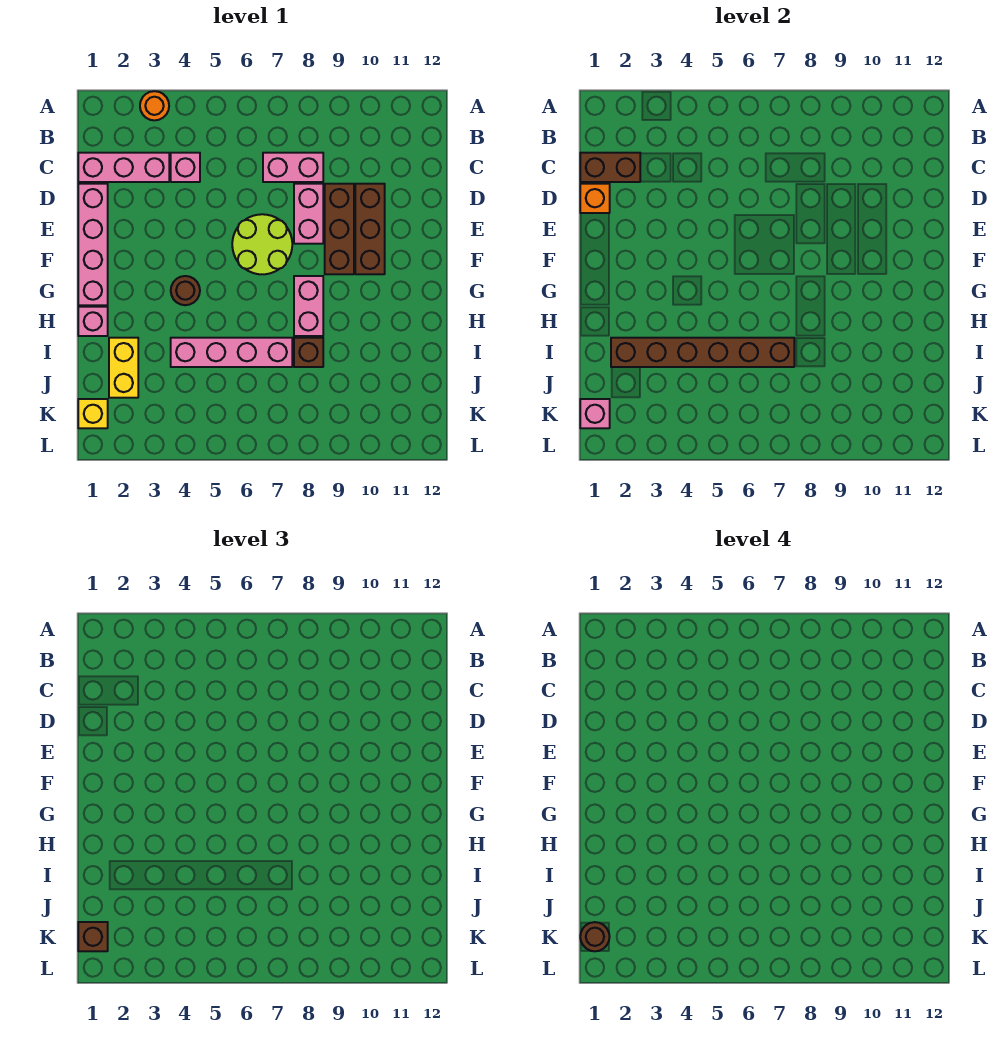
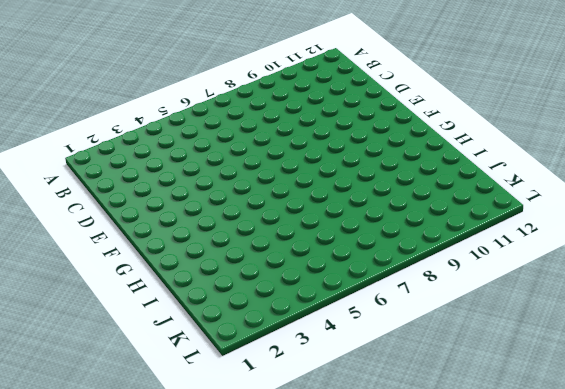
none -> orange 1x1 round brick [140,91,169,120]
none -> pink 1x3 brick [78,153,169,182]
none -> pink 1x1 brick [171,153,200,182]

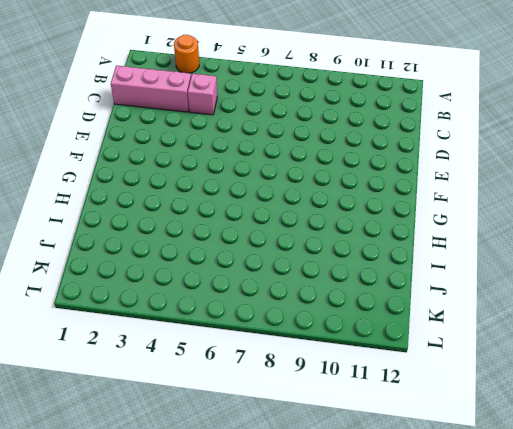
none -> pink 1x2 brick [263,153,323,182]
none -> pink 1x4 brick [78,184,108,305]
none -> pink 1x2 brick [294,184,323,244]

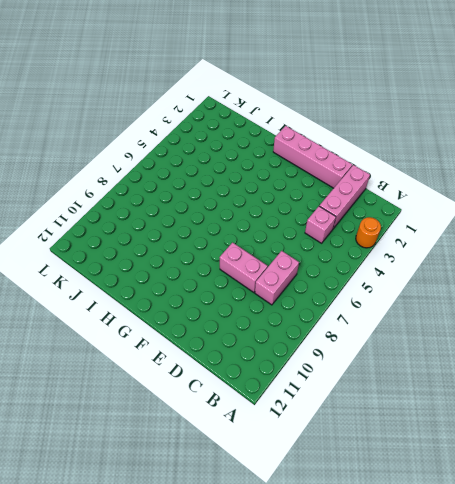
none -> brown 1x3 brick [325,184,354,274]
none -> brown 1x3 brick [355,184,385,274]
none -> lime 2x2 round brick [232,214,292,274]

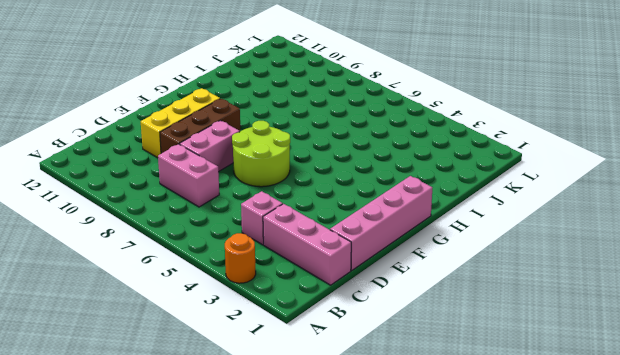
yellow 1x3 brick [141,88,220,158] -> brown 1x3 brick [355,184,385,274]
none -> brown 1x1 round brick [171,276,200,305]
none -> pink 1x2 brick [294,276,323,336]
none -> pink 1x1 brick [78,307,108,336]

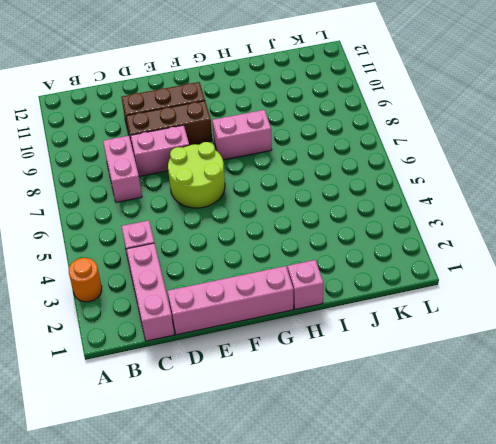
none -> brown 1x1 round brick [171,276,200,305]
none -> yellow 1x2 brick [109,338,138,398]
none -> pink 1x4 brick [171,338,292,367]

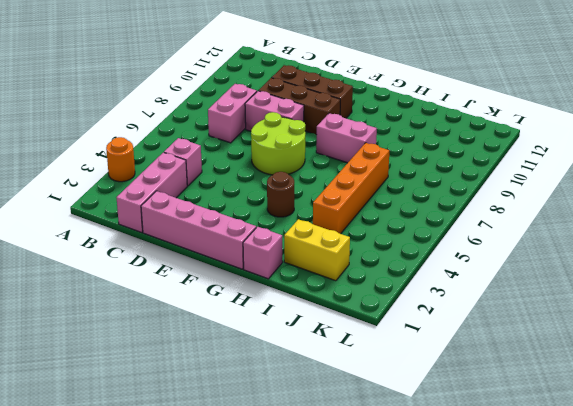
orange 1x4 brick [313,143,389,234] -> pink 1x4 brick [171,338,292,367]
none -> brown 1x1 brick [294,338,323,367]
none -> yellow 1x1 brick [78,399,108,428]
none -> brown 1x2 brick [580,153,640,182]

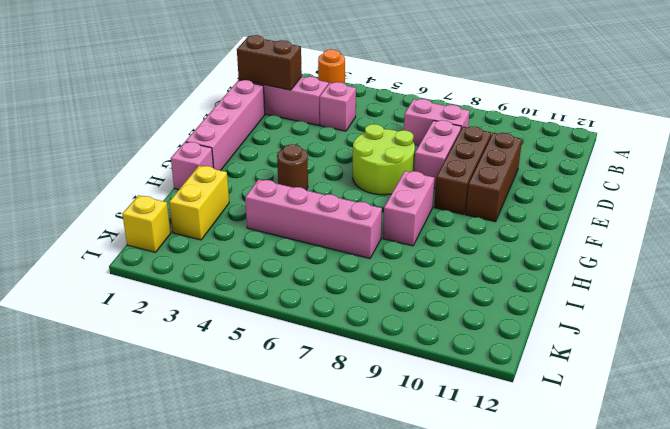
none -> brown 1x1 brick [294,338,323,367]
none -> orange 1x1 brick [580,184,610,213]
none -> brown 1x6 brick [611,338,794,367]

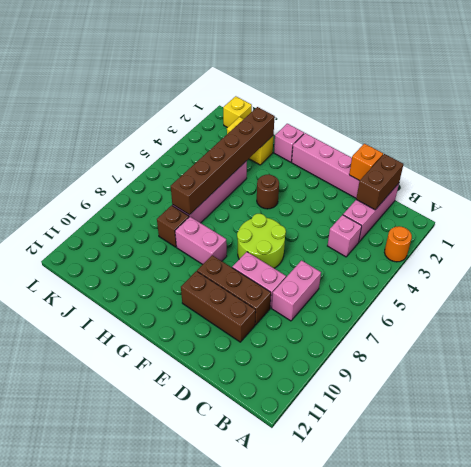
none -> pink 1x1 brick [580,399,610,428]
none -> brown 1x1 brick [78,922,108,951]
none -> brown 1x1 round brick [580,922,610,951]

